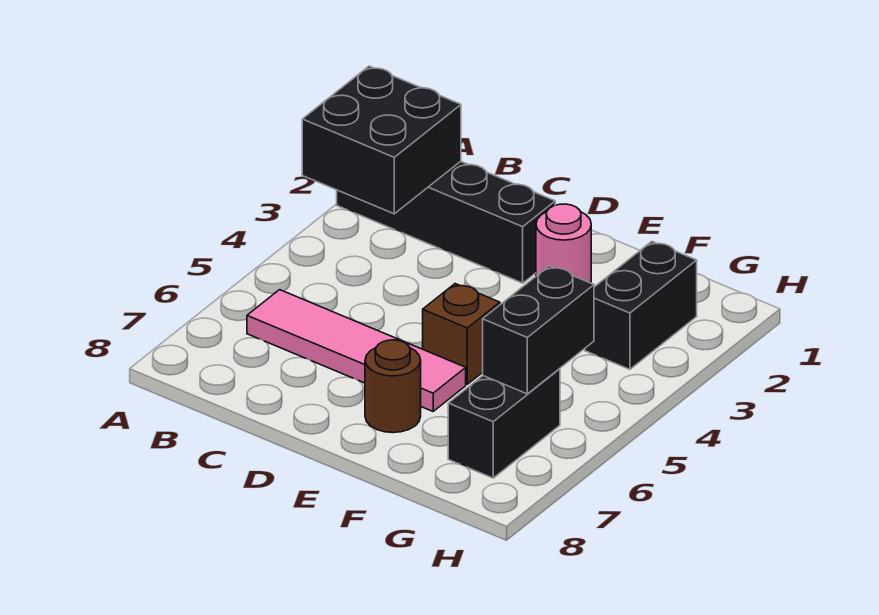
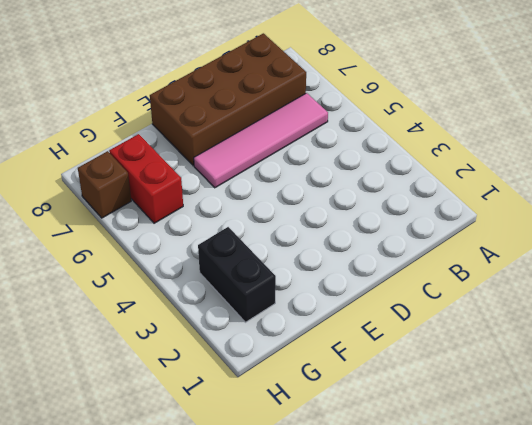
brown 2x4 brick [150,33,306,166] -> brown 1x1 round brick [365,340,421,433]
red 1x2 brick [109,134,183,223] -> black 1x2 brick [448,369,560,478]
brown 1x1 brick [78,151,131,218] -> brown 1x1 brick moved to [423,284,500,384]
none -> black 1x4 brick [337,161,555,283]
none -> pink 1x1 round brick [536,204,591,283]

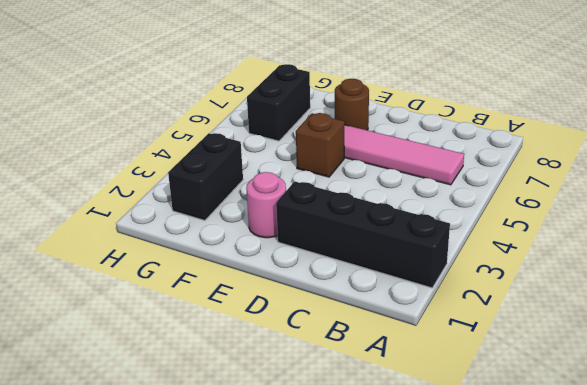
none -> black 2x2 brick [302,66,461,214]
none -> black 1x2 brick [483,266,594,394]

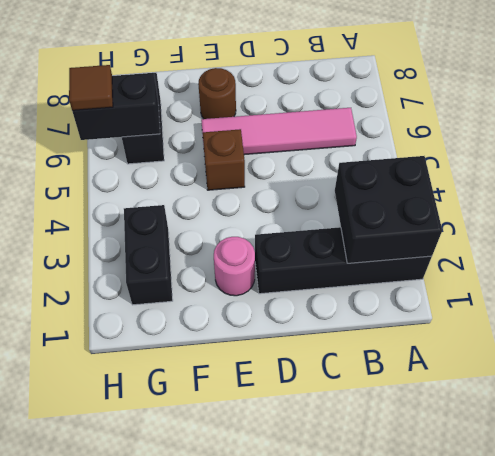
black 1x2 brick [72,73,160,140] -> black 1x2 brick turned to [483,266,594,394]
brown 1x1 tile [69,65,113,111] -> none

